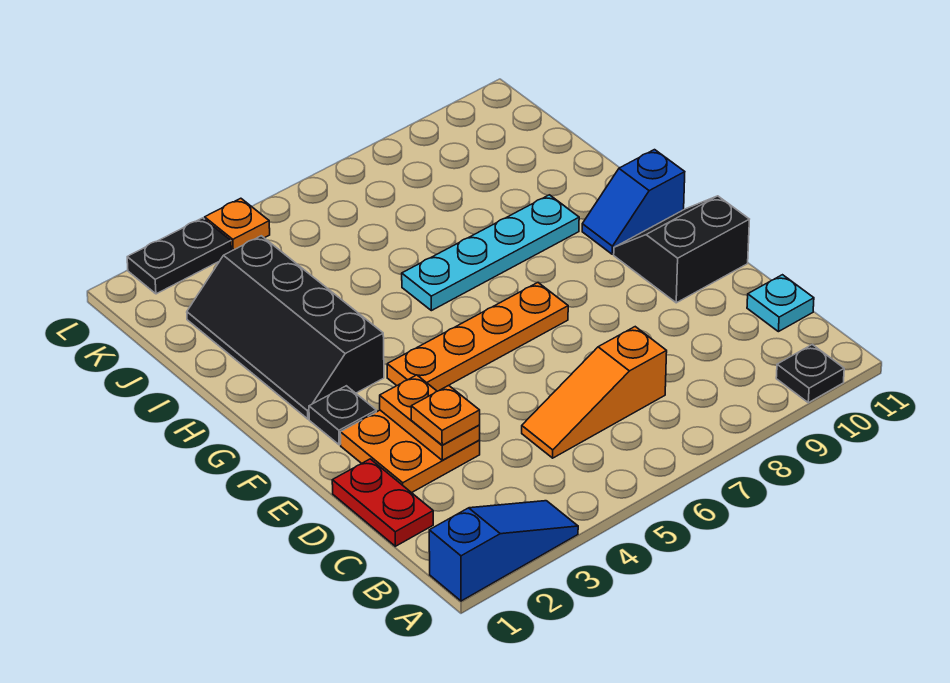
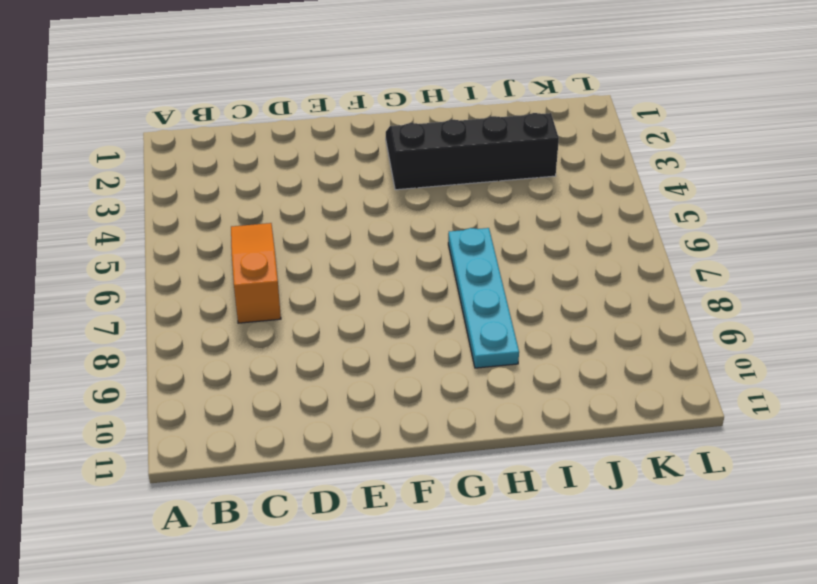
none -> blue 1x3 slope [429,501,578,601]
none -> black 1x1 plate [776,345,844,403]
none -> red 1x2 plate [332,459,433,546]

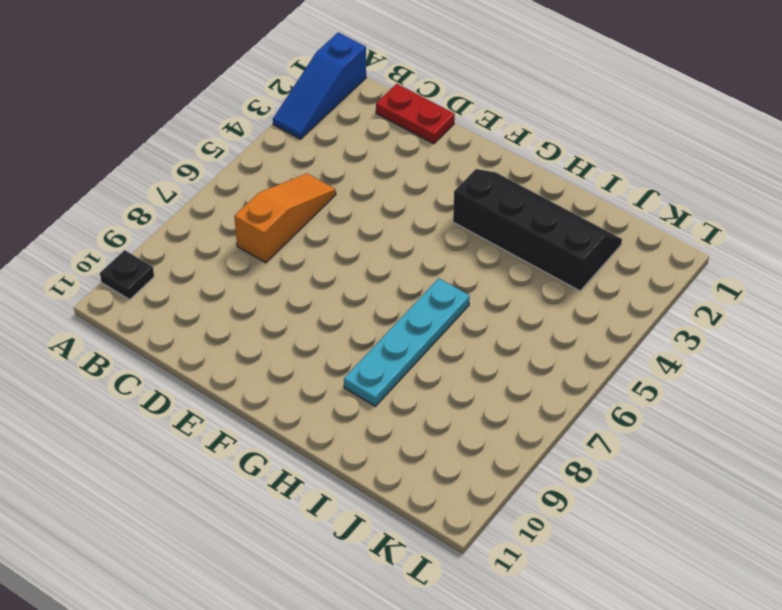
none -> cyan 1x1 plate [747,275,814,332]
none -> orange 2x2 plate [340,410,480,493]
none -> black 2x2 slope [614,196,749,303]

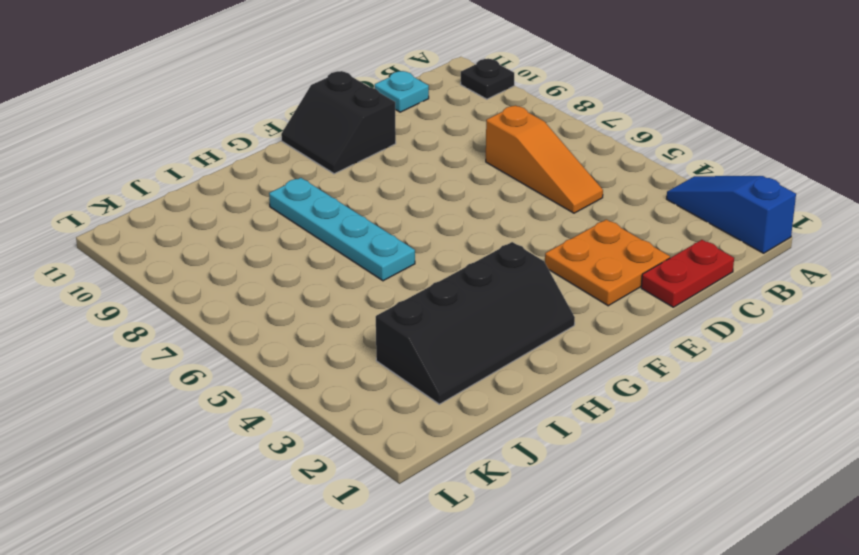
none -> black 1x1 plate [309,386,376,445]
none -> orange 1x4 plate [387,283,568,391]
none -> blue 1x2 slope [582,150,685,254]

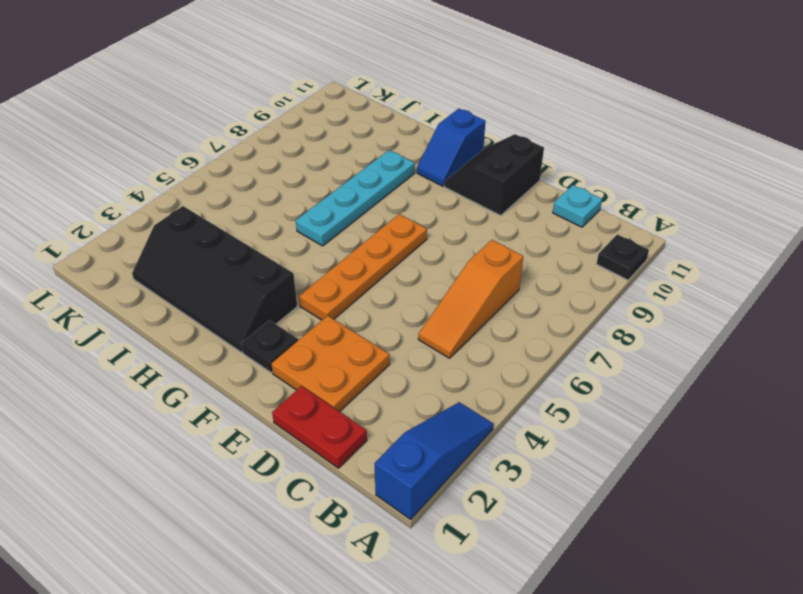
none -> black 1x2 plate [127,218,231,294]
none -> orange 1x1 plate [205,198,270,251]
none -> orange 1x2 plate [380,375,480,460]

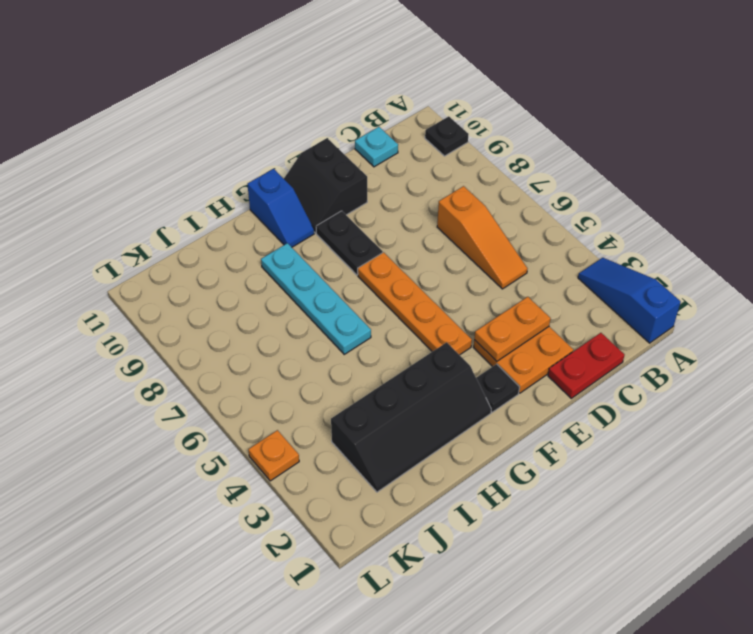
black 1x2 plate [316,211,383,275] -> black 1x2 plate moved to [127,218,231,294]
none -> orange 1x1 plate [411,385,480,445]

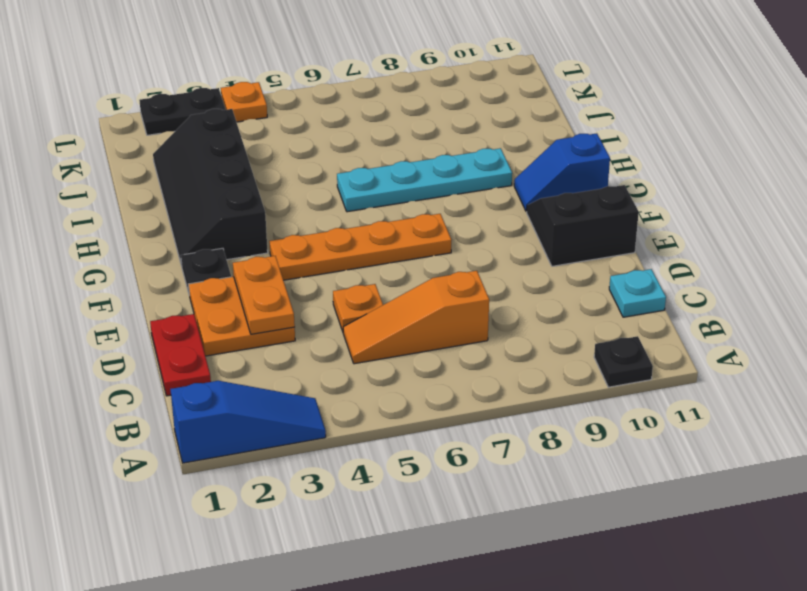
orange 1x1 plate [333,284,383,331] -> orange 1x1 plate moved to [411,385,480,445]

